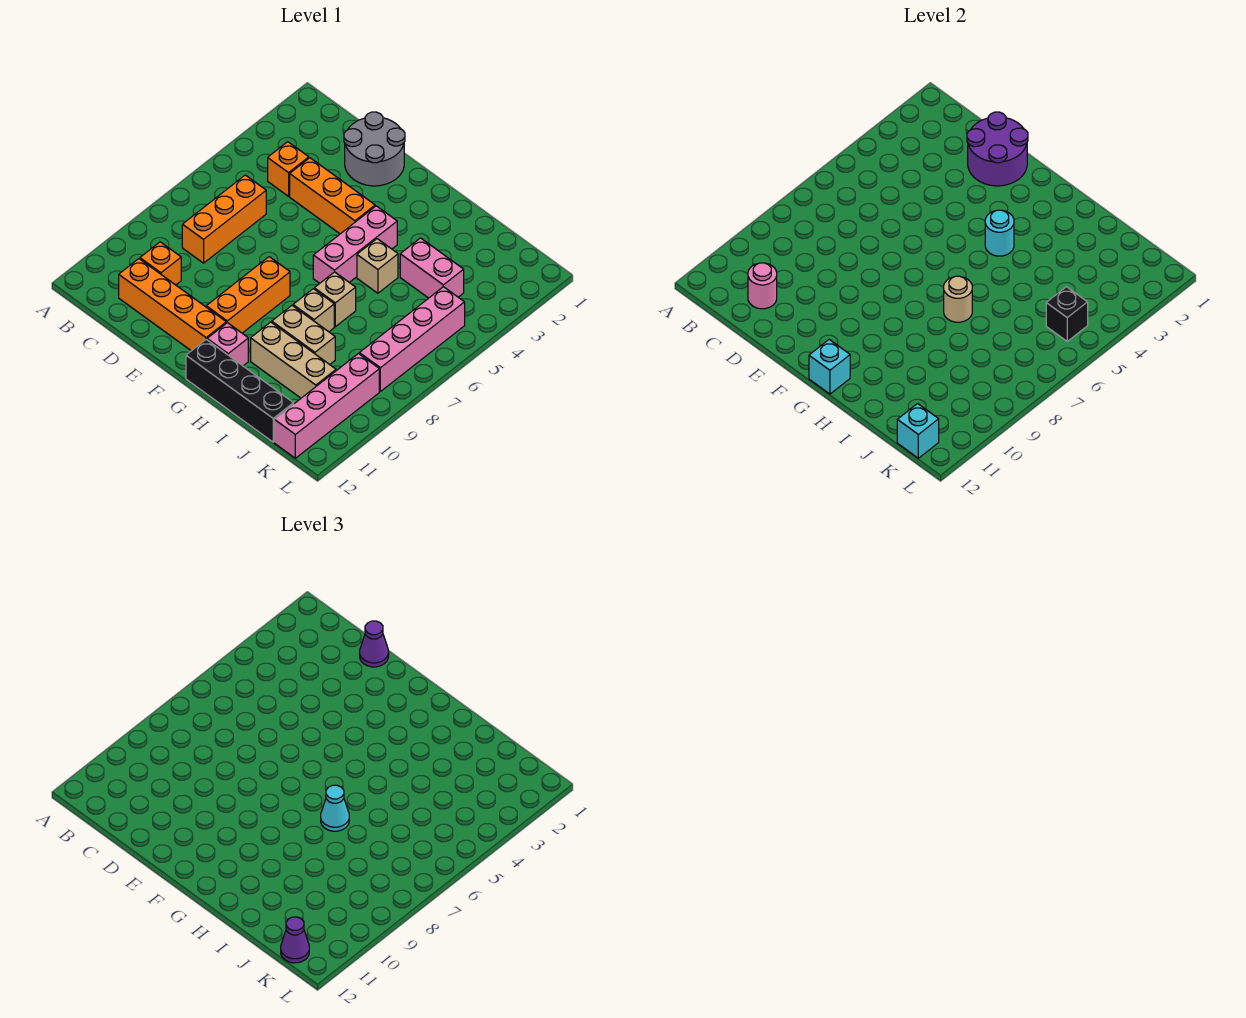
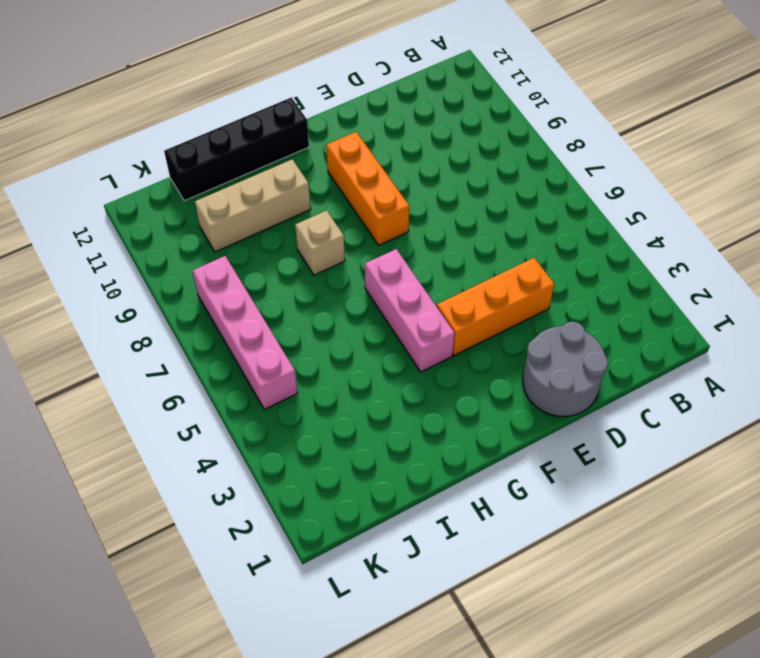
none -> orange 1x1 brick [268,142,309,196]
none -> orange 1x3 brick [182,175,266,263]
none -> orange 1x1 brick [140,242,181,285]

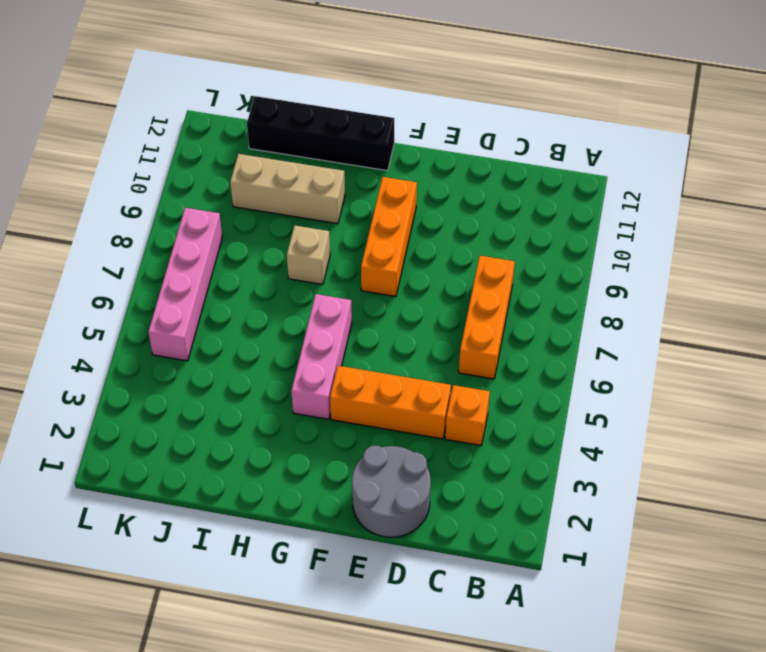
none -> orange 1x1 brick [140,242,181,285]
none -> orange 1x4 brick [119,259,226,351]
none -> pink 1x1 brick [207,323,248,366]

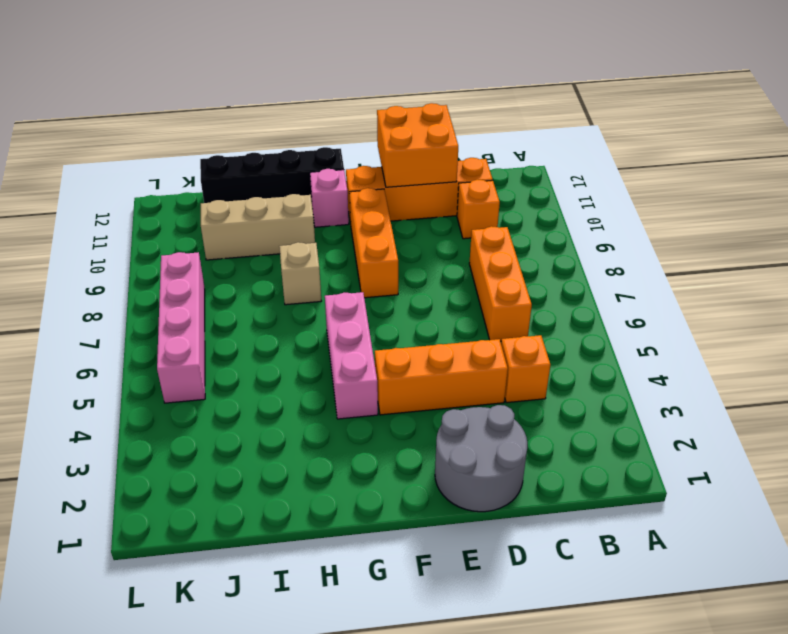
orange 2x2 brick [377,103,458,187] -> none
none -> tan 1x1 brick [357,239,398,293]
none -> tan 1x1 brick [314,272,356,327]
none -> tan 1x2 brick [272,306,335,365]

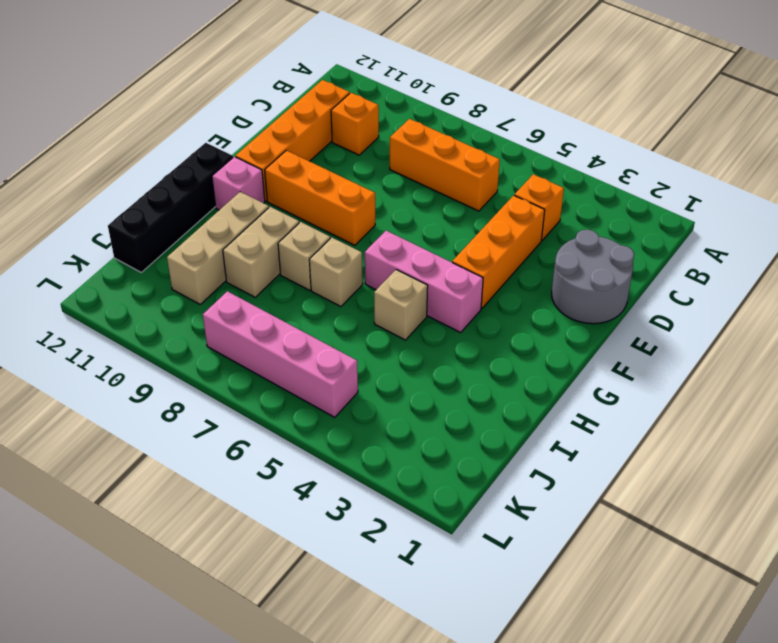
none -> pink 1x2 brick [400,238,464,298]
none -> pink 1x4 brick [274,354,379,458]
none -> pink 1x1 round brick [748,263,777,309]

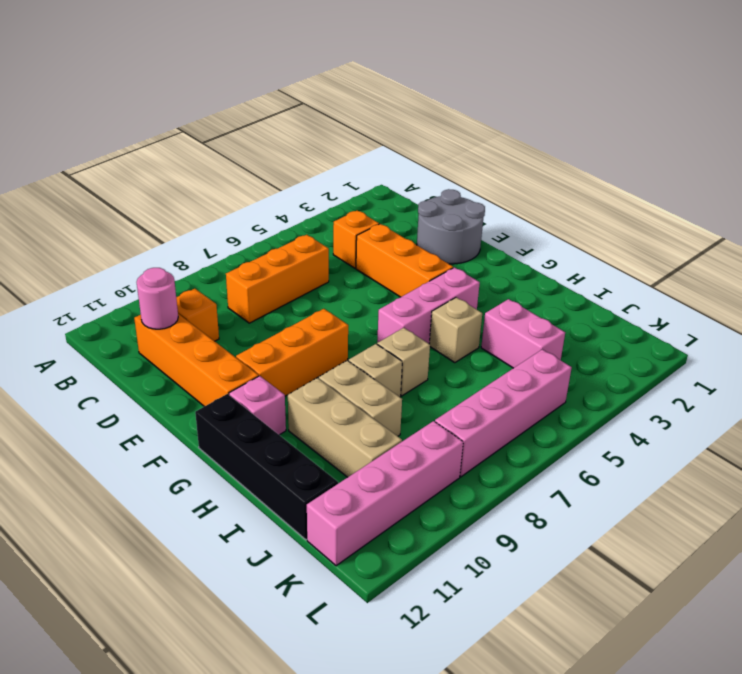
none -> purple 2x2 round brick [967,112,1028,186]
none -> cyan 1x1 round brick [985,210,1014,256]
none -> cyan 1x1 brick [809,340,850,394]

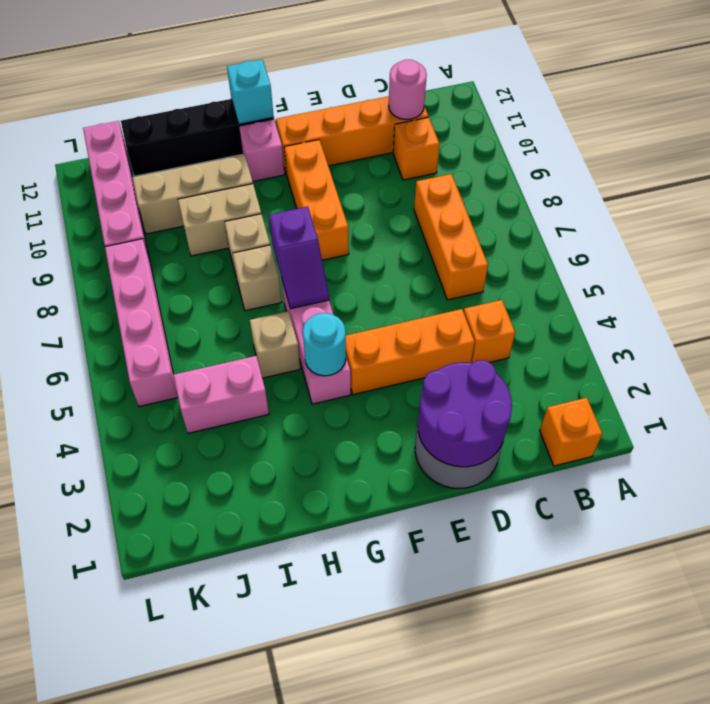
orange 1x1 brick [540,398,602,466] -> none
purple 1x2 slope [269,207,329,309] -> none
none -> tan 1x1 round brick [944,276,972,322]
none -> black 1x1 brick [1046,287,1088,341]
none -> cyan 1x1 brick [897,404,939,458]

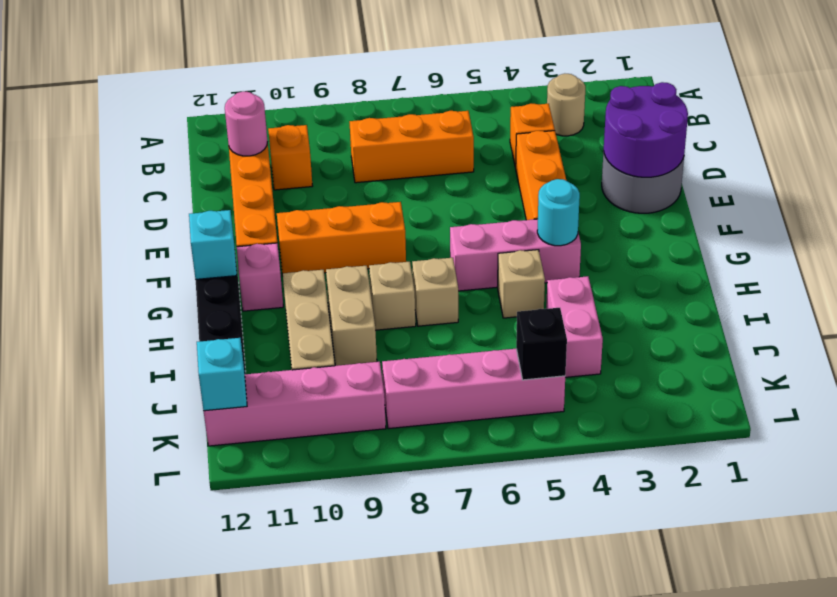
tan 1x1 round brick [547,74,585,136] -> tan 1x1 round brick moved to [944,276,972,322]
none -> purple 1x1 cone [360,621,389,667]
none -> cyan 1x1 cone [321,785,349,831]
none -> purple 1x1 cone [281,917,309,963]

